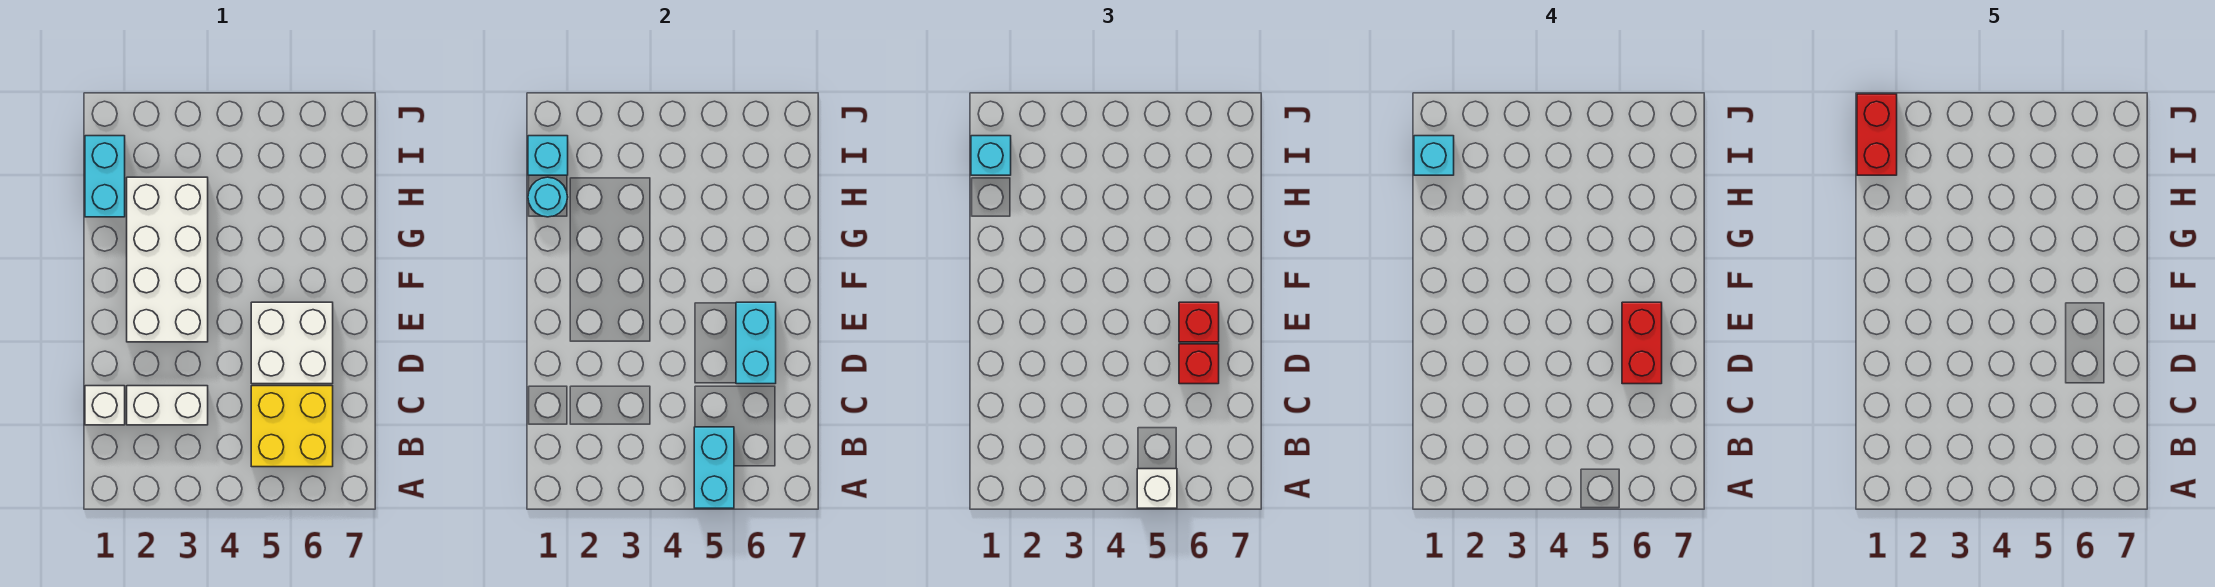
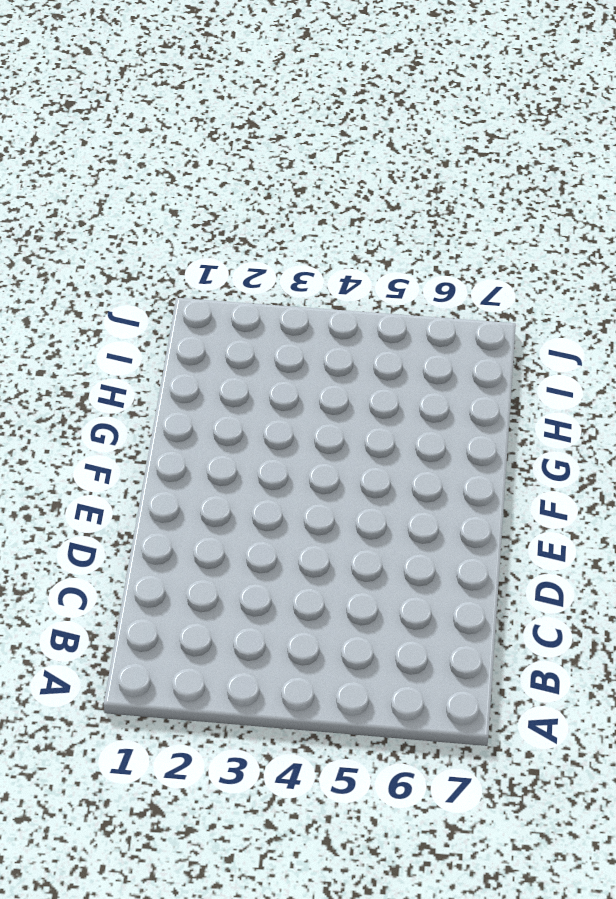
none -> yellow 2x2 brick [251,386,333,467]
none -> white 1x1 brick [85,386,125,425]
none -> white 1x2 brick [127,386,208,425]

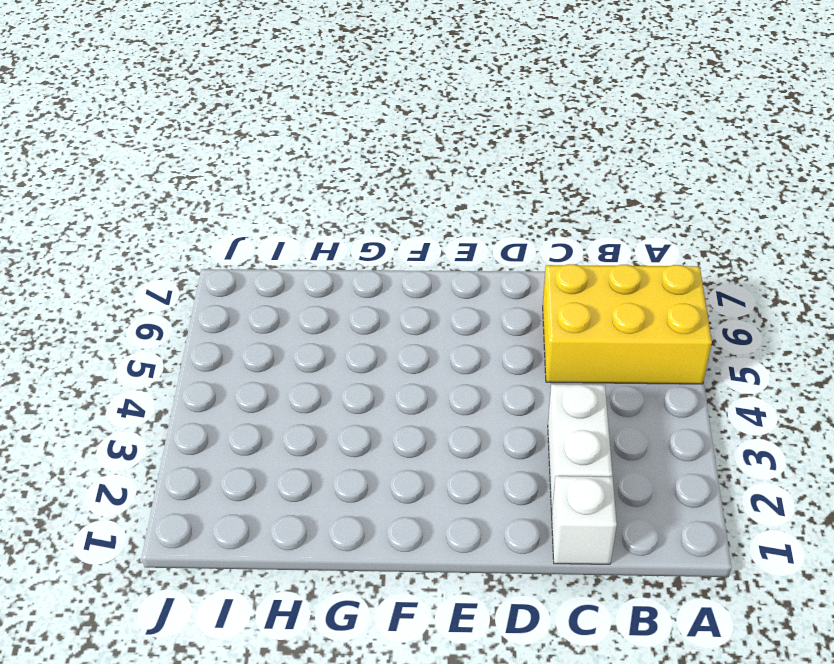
yellow 2x3 brick [543,264,712,384] -> yellow 2x2 brick [251,386,333,467]
none -> white 2x2 brick [251,302,333,384]
none -> white 2x4 brick [127,177,208,342]
none -> cyan 1x2 brick [85,136,125,217]

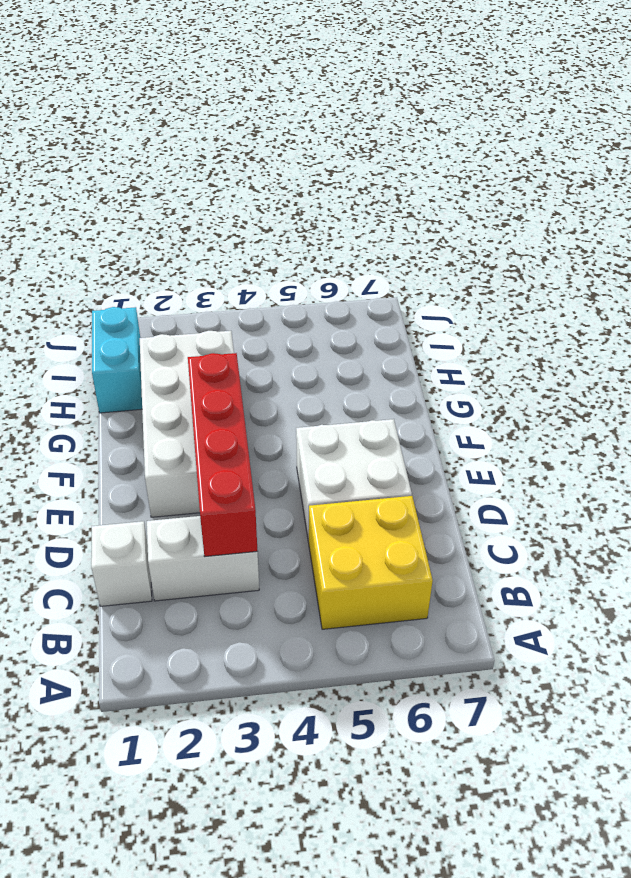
red 1x4 brick [188,353,257,556] -> none
none -> cyan 1x2 brick [694,427,734,508]
none -> cyan 1x2 brick [736,302,776,384]
none -> cyan 1x1 round brick [528,177,568,217]

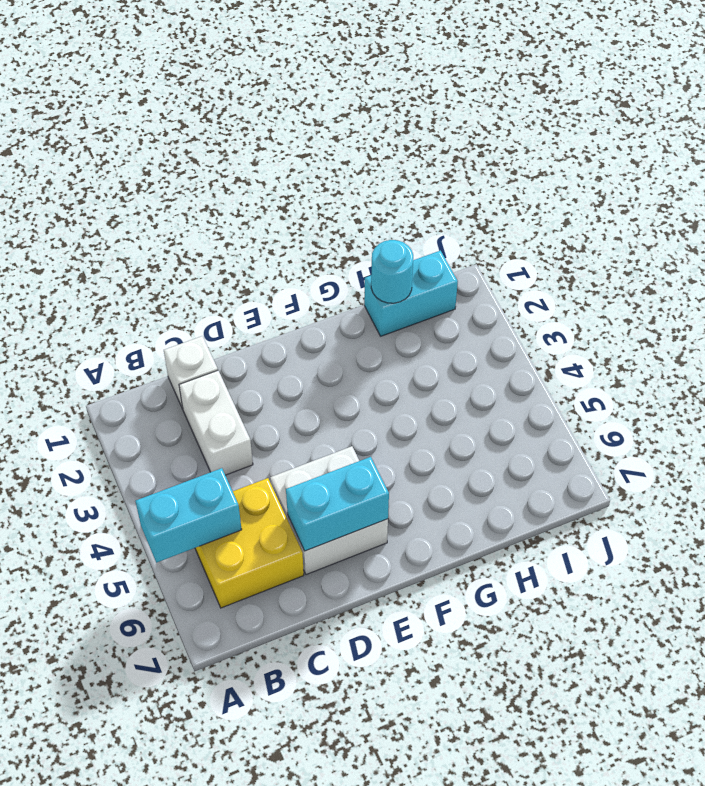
none -> white 2x4 brick [127,177,208,342]
none -> cyan 1x1 brick [528,136,568,175]
none -> white 1x1 brick [1137,469,1177,508]

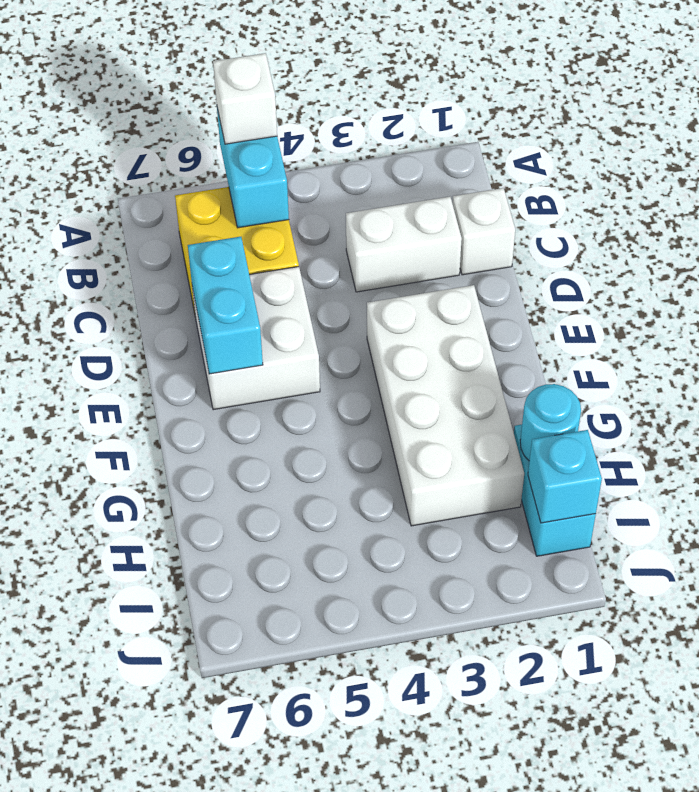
none -> red 1x1 brick [1179,344,1219,384]
none -> red 1x1 brick [1179,302,1219,342]
none -> cyan 1x1 brick [971,136,1011,175]

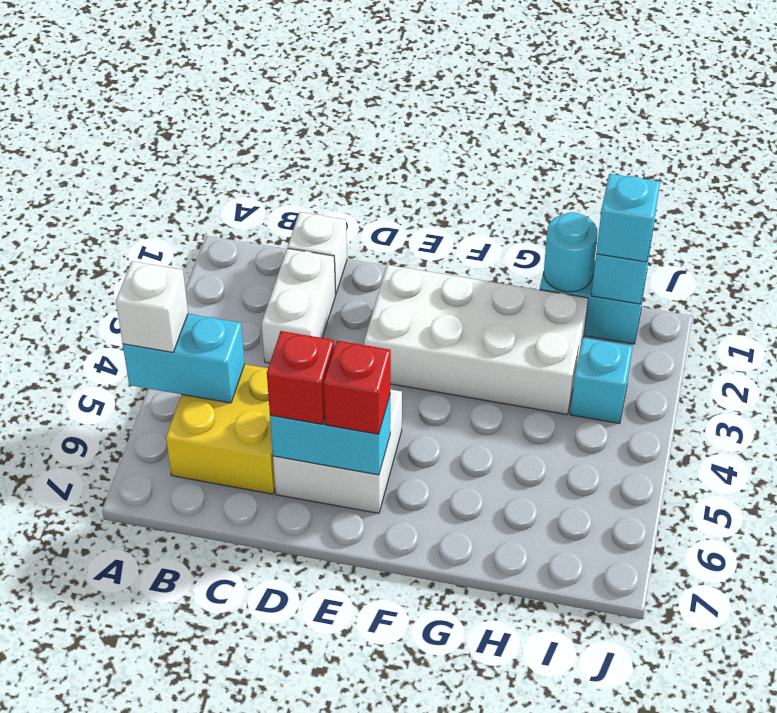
cyan 1x1 brick [570,338,633,424] -> cyan 1x1 brick moved to [1414,136,1454,175]
none -> red 1x2 brick [1622,302,1662,384]
none -> red 1x2 brick [1857,94,1897,175]

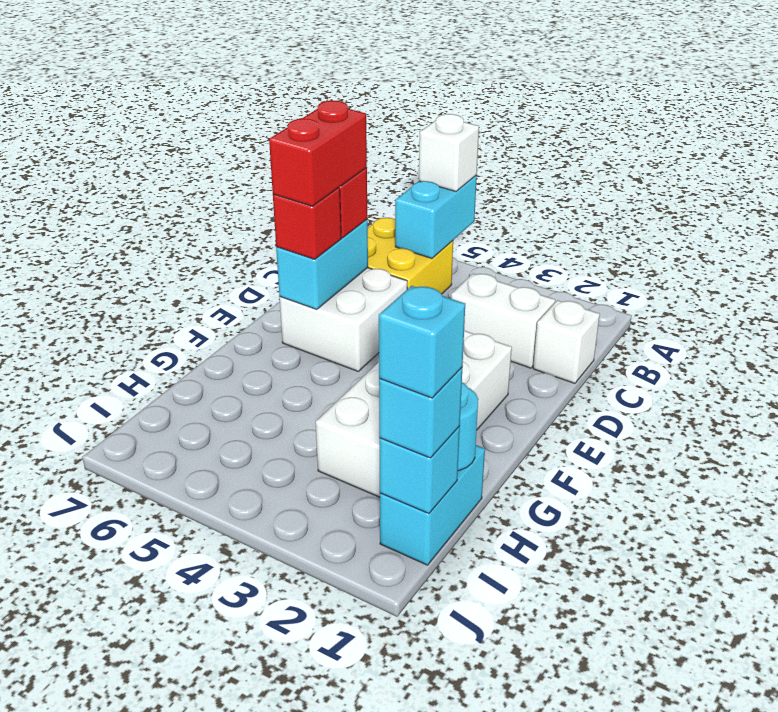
none -> red 1x2 brick [1857,94,1897,175]

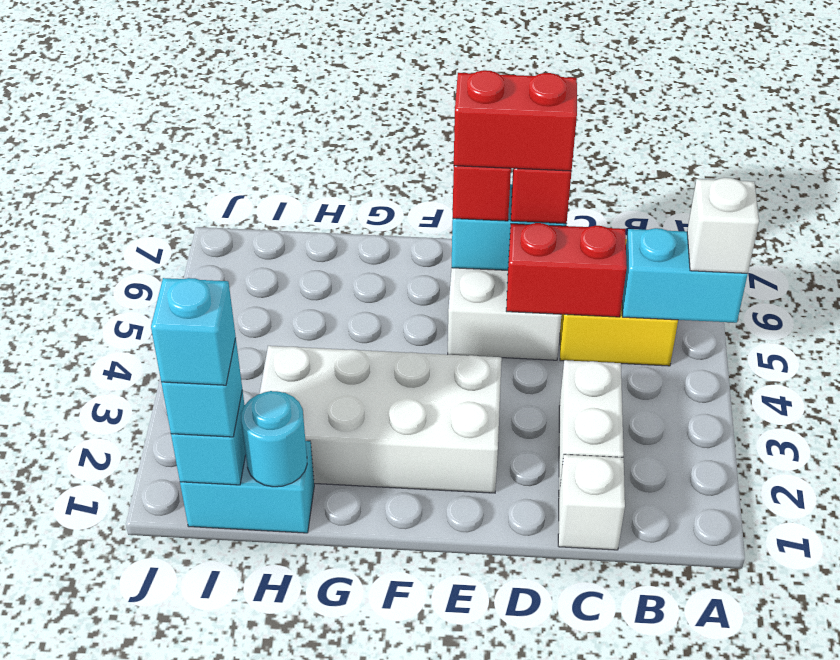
red 1x2 brick [506,223,627,317] -> red 1x2 brick moved to [1857,94,1897,175]

